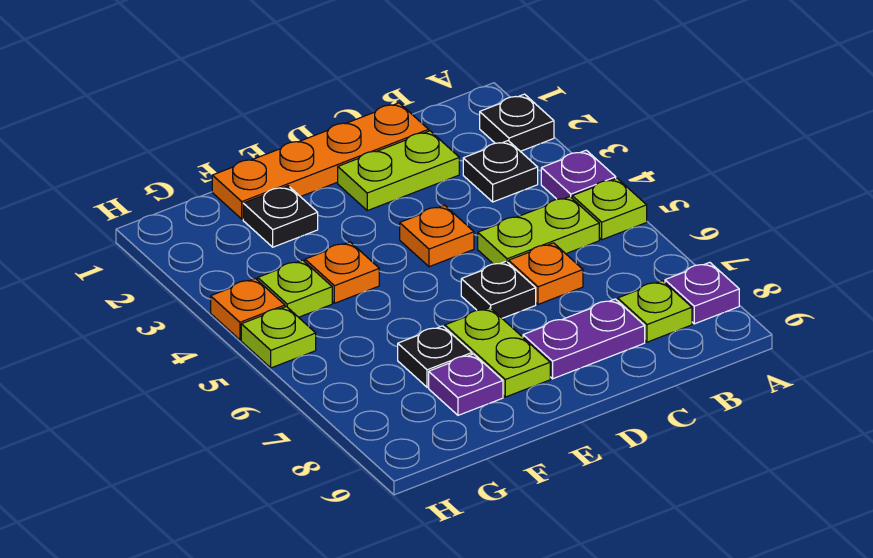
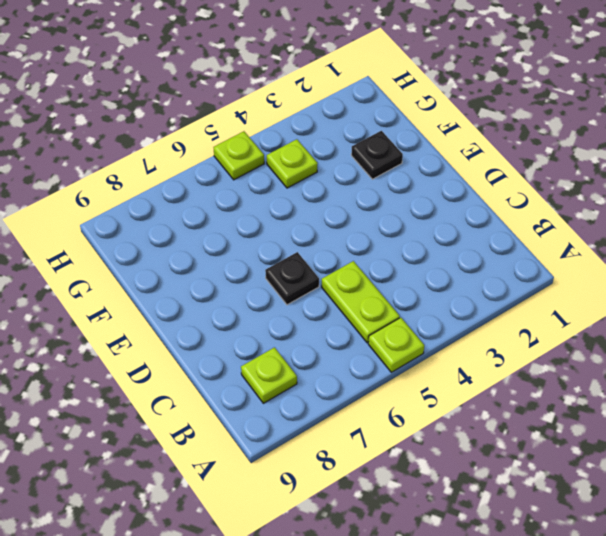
none -> black 1x1 plate [480,94,554,151]
none -> purple 1x1 plate [541,150,616,199]
none -> purple 1x1 plate [665,262,739,324]

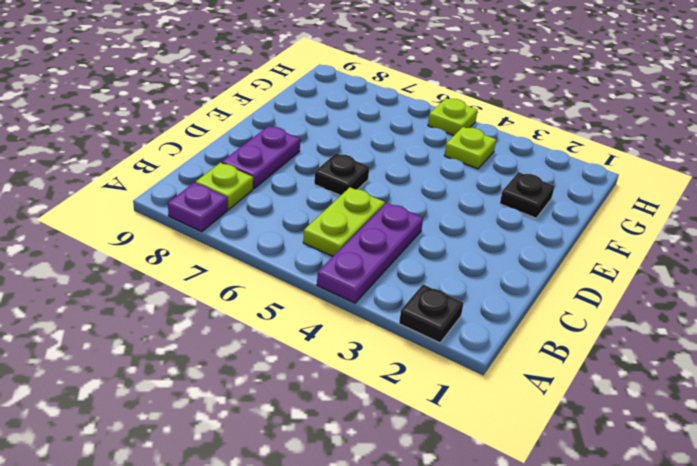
purple 1x3 plate [317,203,423,303] -> purple 1x1 plate [541,150,616,199]
none -> lime 1x1 plate [572,178,647,240]
none -> black 1x1 plate [463,141,538,202]
none -> orange 1x4 plate [212,103,429,219]

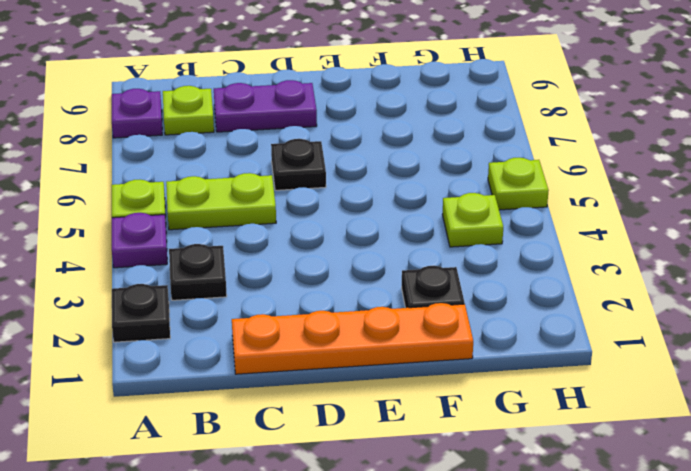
none -> lime 1x2 plate [338,131,459,211]
none -> orange 1x1 plate [509,243,583,304]
none -> orange 1x1 plate [400,205,474,267]

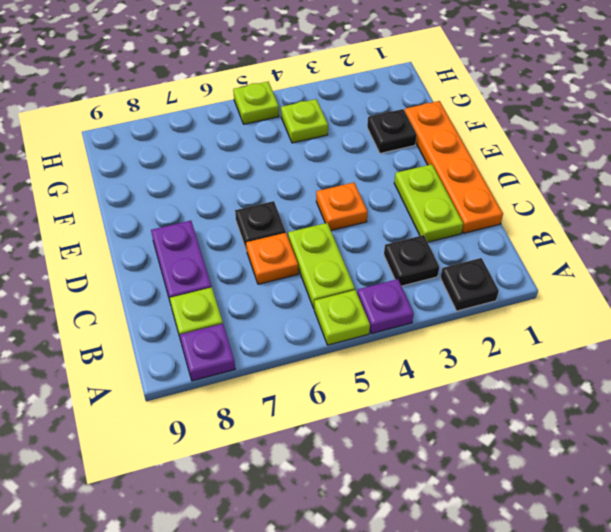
none -> lime 1x2 plate [445,308,550,397]
none -> orange 1x1 plate [305,242,379,303]
none -> black 1x1 plate [398,326,472,387]

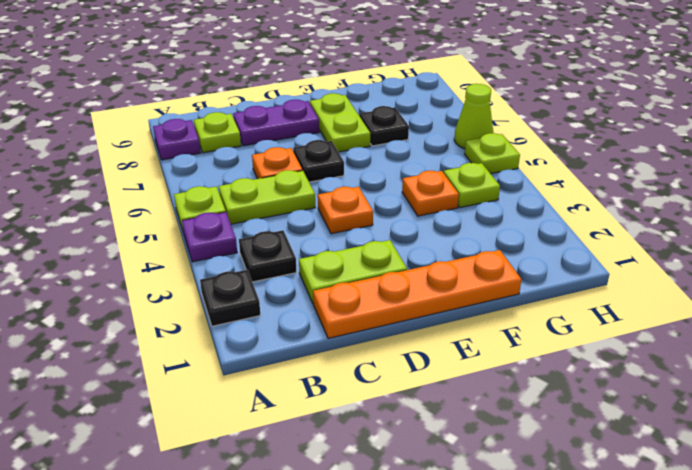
lime 1x1 cone [454,84,493,149] -> none
none -> black 1x1 plate [243,186,318,247]
none -> purple 1x1 plate [429,354,503,415]
none -> orange 1x1 plate [211,278,285,340]

